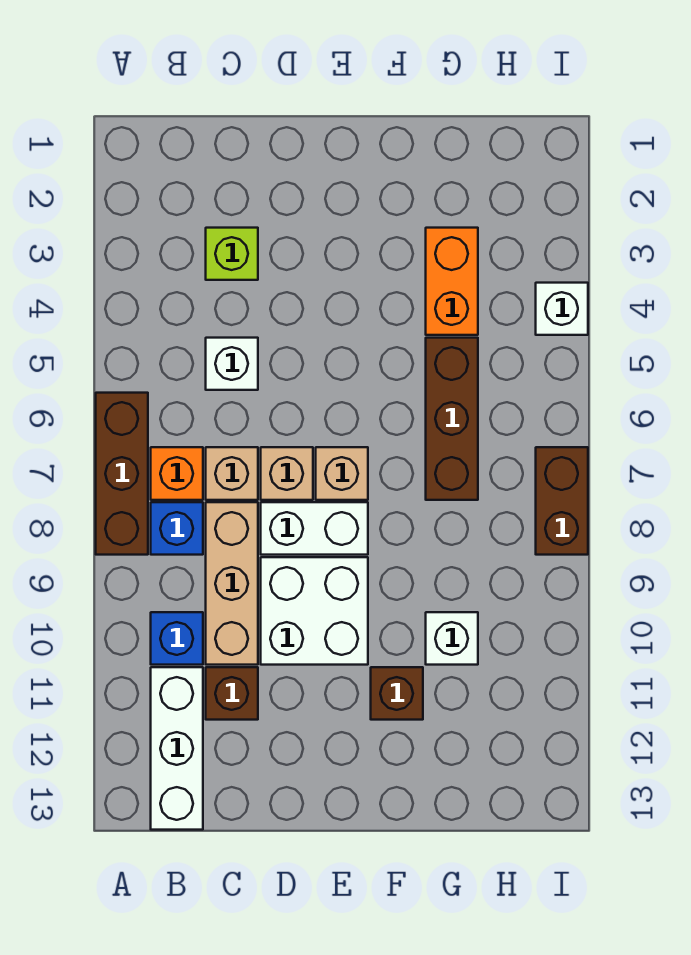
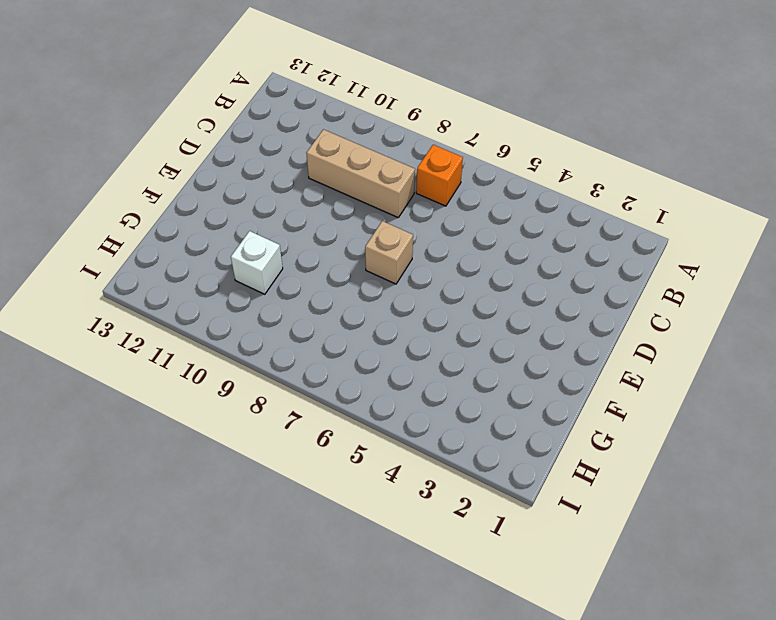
none -> brown 1x3 brick [96,393,148,555]
none -> blue 1x1 brick [151,502,203,555]
none -> blue 1x1 brick [151,612,203,665]

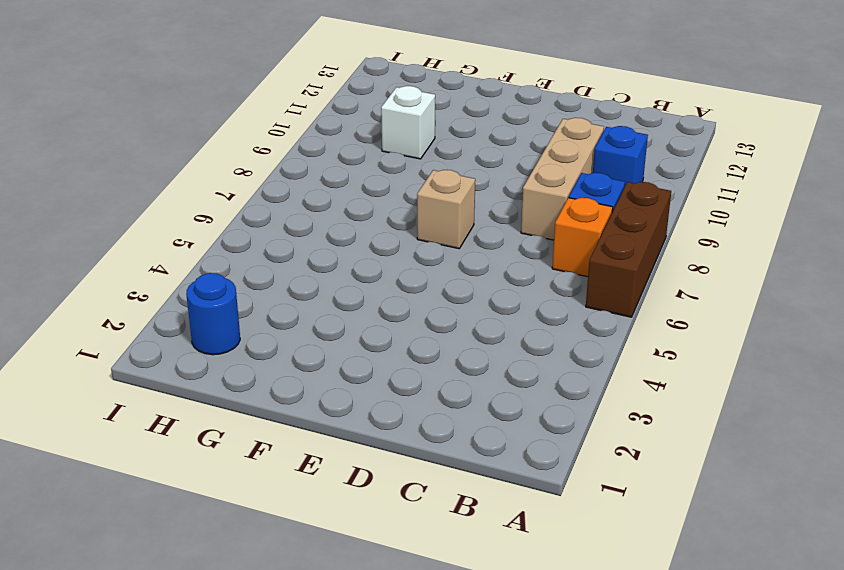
blue 1x1 round brick [186,273,240,355] -> none
none -> white 1x3 brick [151,667,203,830]
none -> lime 1x1 brick [206,228,258,280]
none -> white 1x1 brick [206,338,258,390]

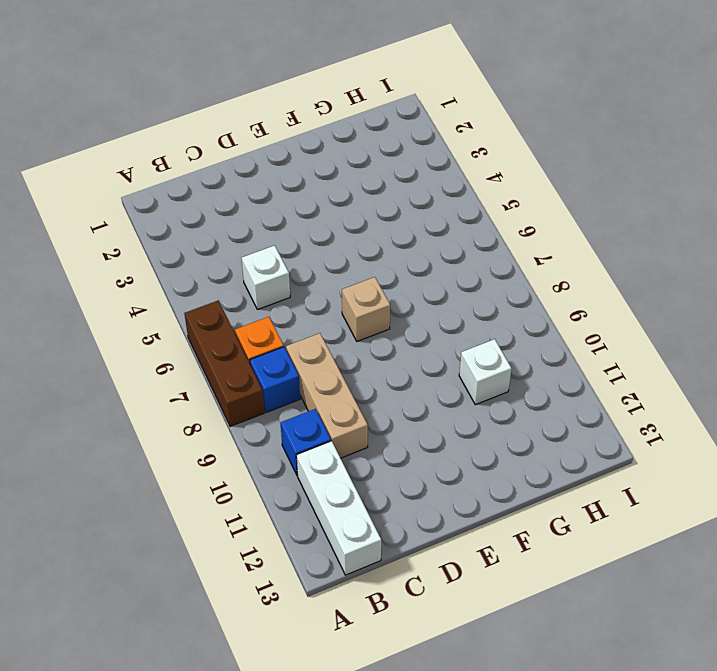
none -> lime 1x1 brick [206,228,258,280]
none -> tan 1x1 brick [206,447,258,500]
none -> brown 1x1 brick [206,667,258,720]

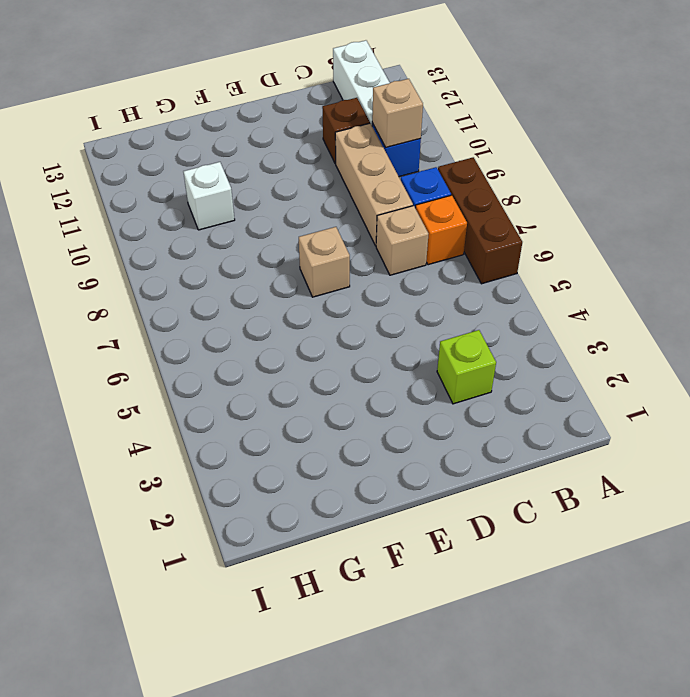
tan 1x1 brick [372,79,423,147] -> tan 1x1 brick moved to [261,447,313,500]
none -> white 1x1 brick [206,338,258,390]
none -> white 1x2 brick [261,502,368,555]
none -> white 2x2 brick [261,557,368,665]

